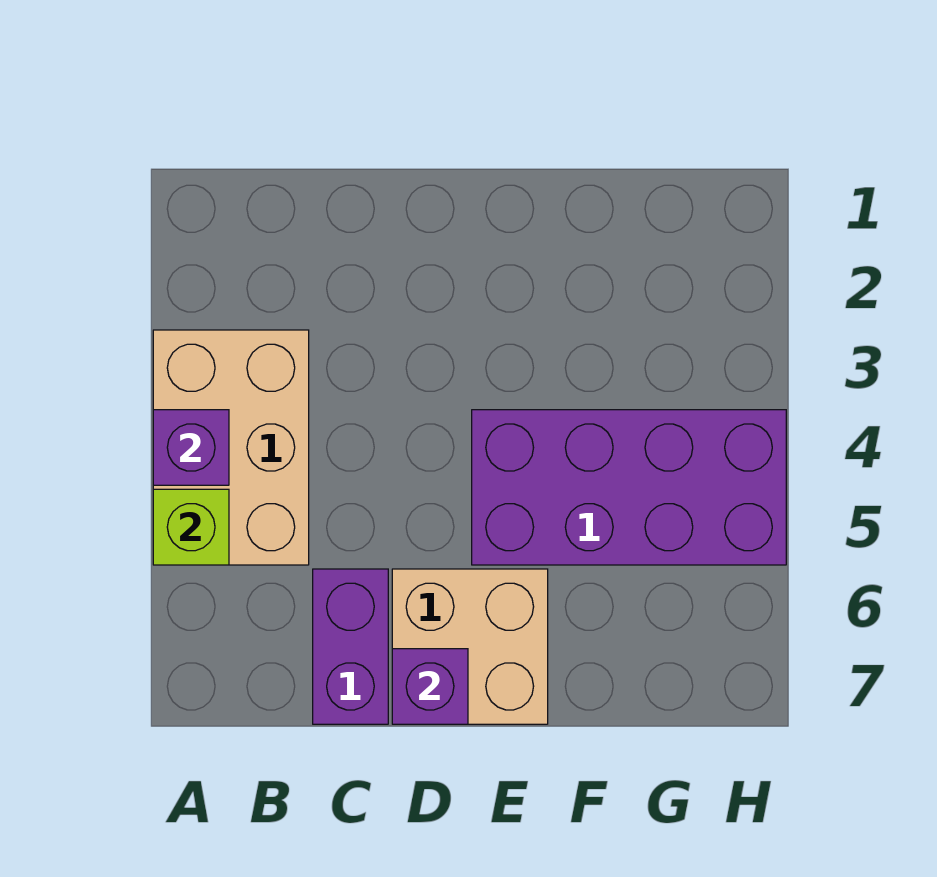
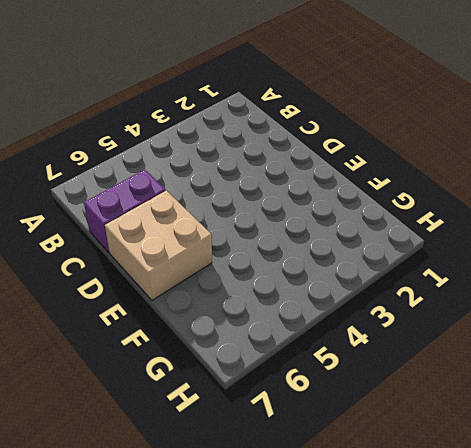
none -> tan 2x3 brick [153,330,309,565]
none -> purple 2x4 brick [472,410,786,565]

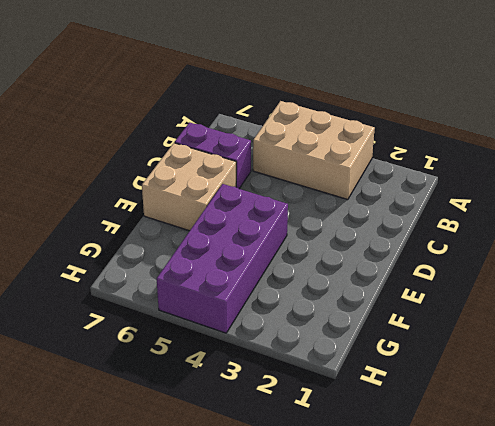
none -> purple 1x1 brick [153,410,229,485]
none -> lime 1x1 brick [153,489,229,565]

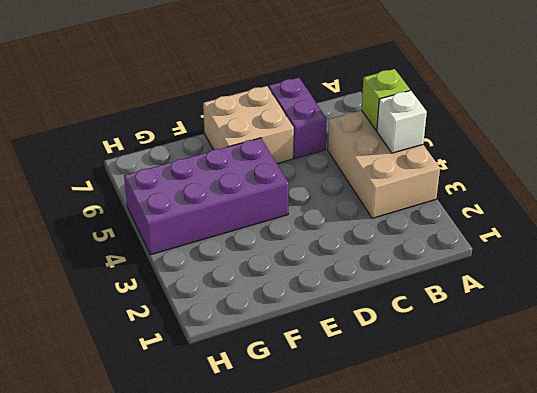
white 1x1 brick [377,90,427,153] -> purple 1x1 brick [153,410,229,485]
none -> purple 1x1 brick [392,649,468,724]

